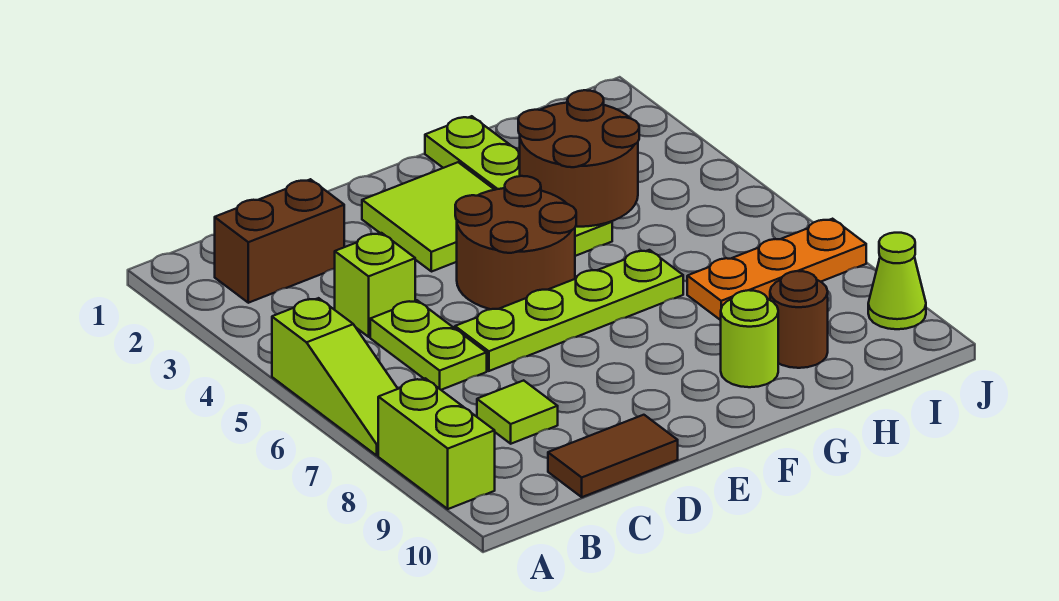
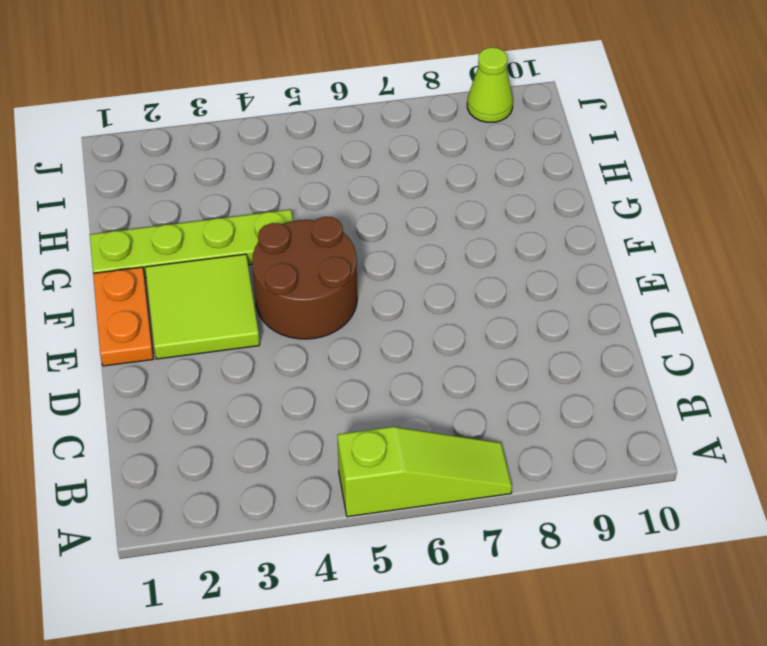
orange 1x2 plate [93,267,153,366] -> none
none -> lime 1x2 brick [378,378,495,509]
none -> brown 1x2 brick [215,179,344,303]
none -> lime 1x1 brick [335,233,415,337]

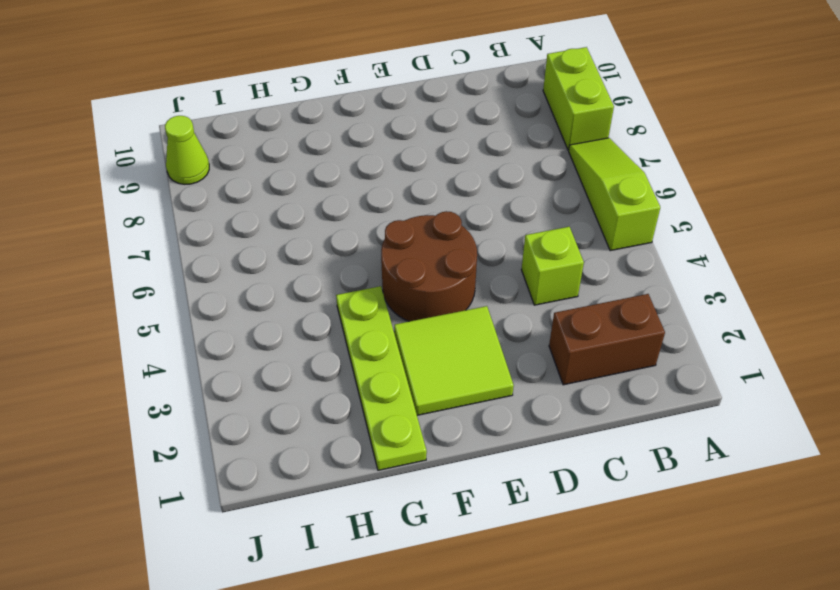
none -> lime 1x2 plate [370,300,487,390]
none -> lime 1x1 tile [477,380,558,444]
none -> brown 1x2 tile [548,415,678,497]

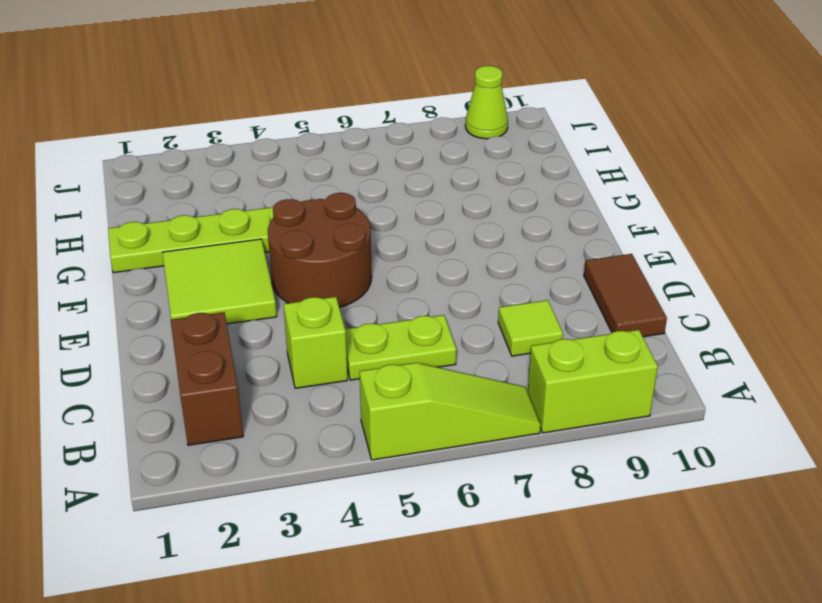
none -> lime 1x4 plate [455,250,683,371]
none -> lime 1x1 round brick [721,290,778,387]
none -> orange 1x3 plate [687,219,866,320]

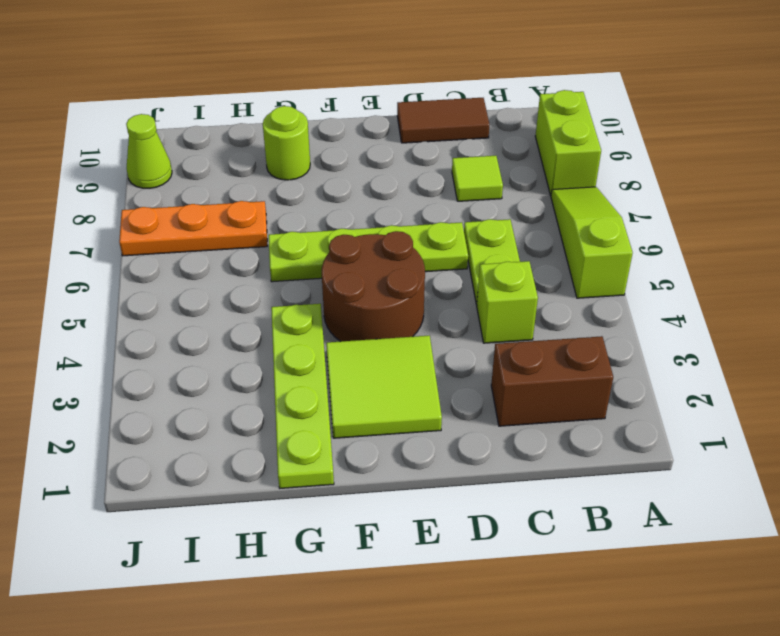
none -> brown 1x1 round brick [770,271,828,368]
none -> brown 2x2 round brick [518,90,639,227]

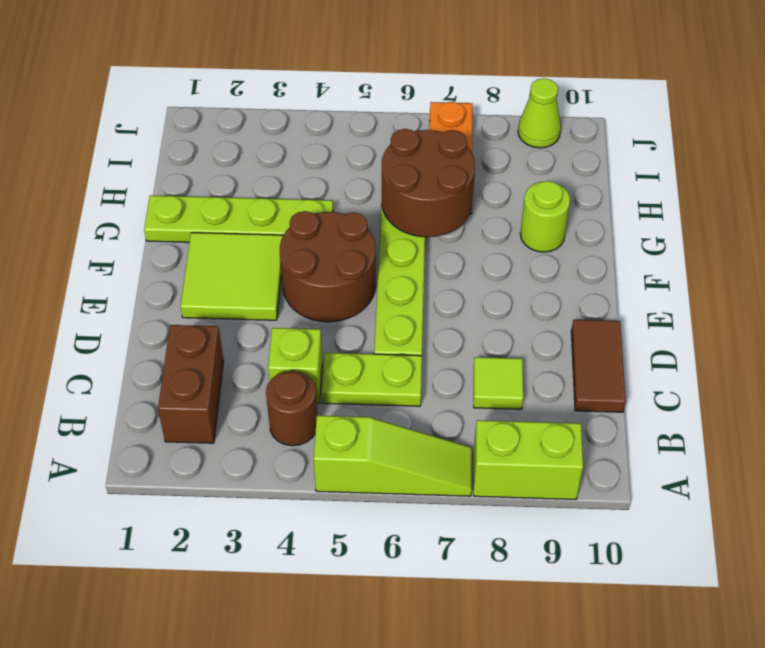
brown 1x1 round brick [266,371,317,446] -> brown 1x1 round brick moved to [770,271,828,368]
brown 2x2 round brick [382,129,475,237] -> brown 2x2 round brick moved to [518,90,639,227]

